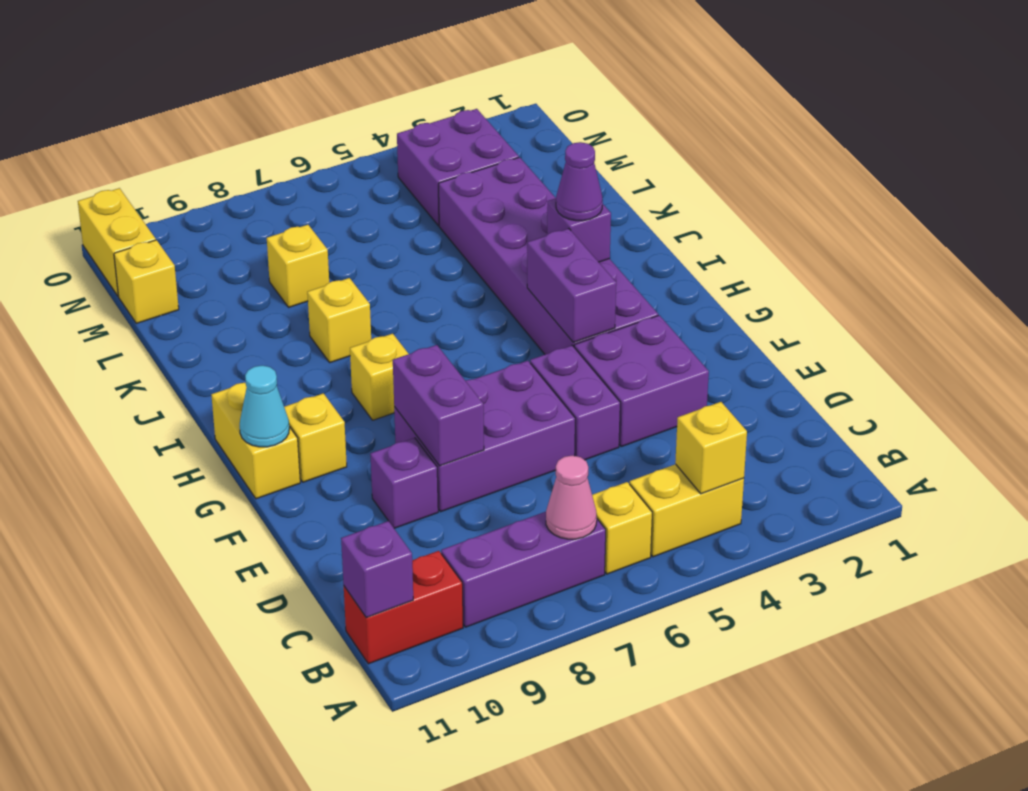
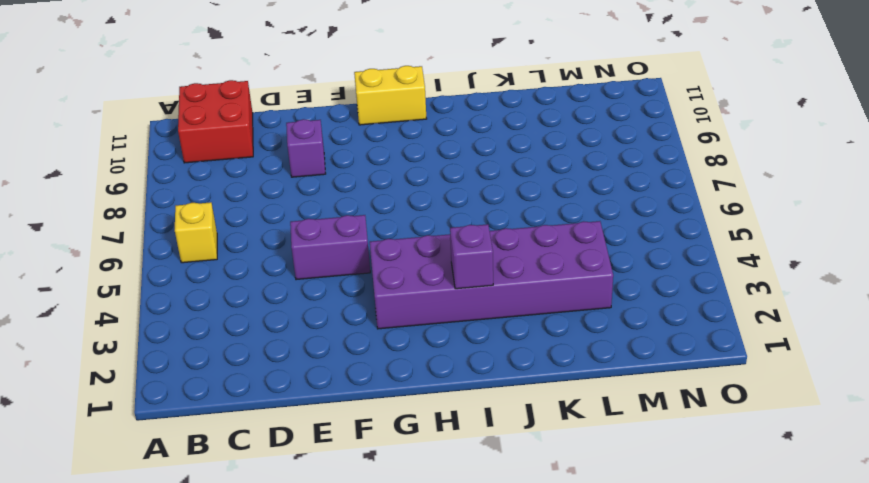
red 2x2 brick [178,80,253,163] -> red 1x2 brick [344,551,463,664]
none -> yellow 1x2 brick [630,464,744,557]
none -> purple 1x3 brick [441,512,606,627]
none -> purple 2x2 brick [574,315,709,447]

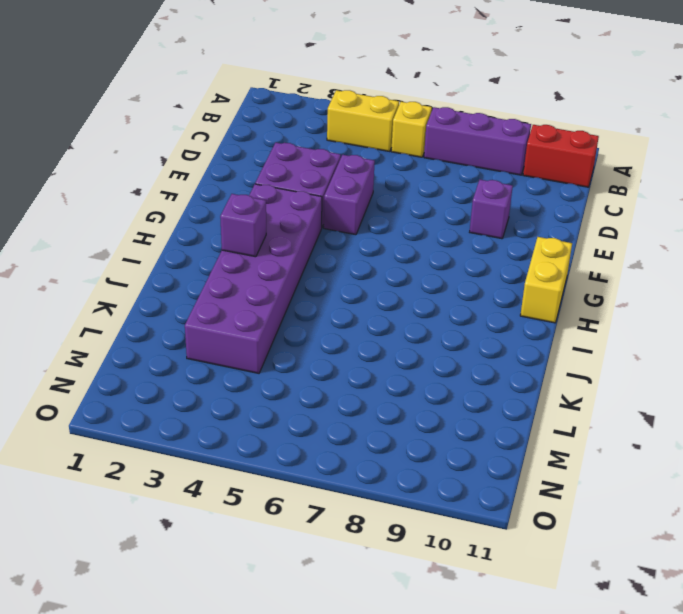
none -> purple 2x3 brick [394,361,575,512]
none -> yellow 1x1 brick [284,393,347,482]
none -> yellow 1x1 brick [350,334,408,420]

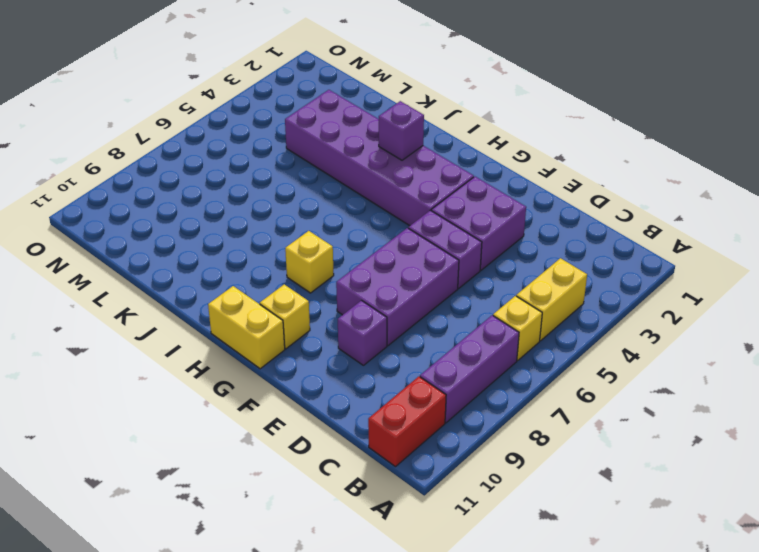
none -> yellow 1x1 brick [307,278,371,363]
none -> yellow 1x1 brick [267,225,329,307]
none -> purple 2x2 brick [397,109,519,226]

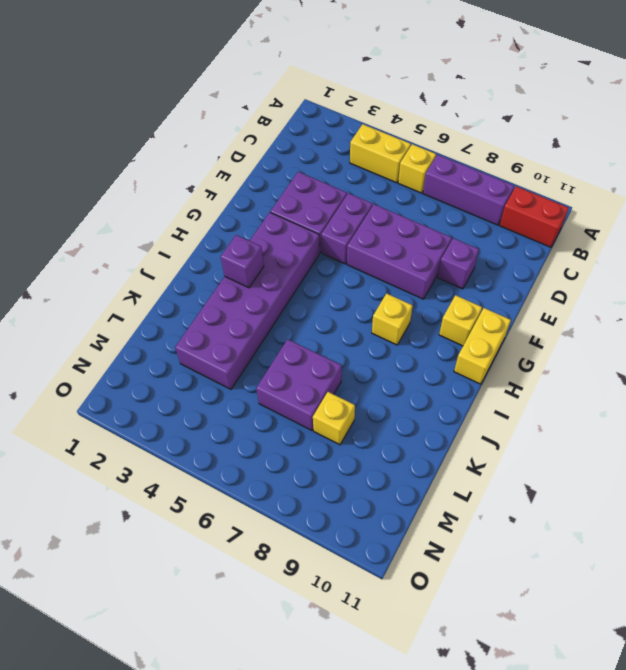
purple 2x2 brick [256,339,342,430] -> purple 2x2 brick moved to [397,109,519,226]
none -> yellow 1x1 brick [307,278,371,363]
none -> yellow 1x1 brick [114,240,179,323]
none -> yellow 1x2 brick [78,188,156,296]

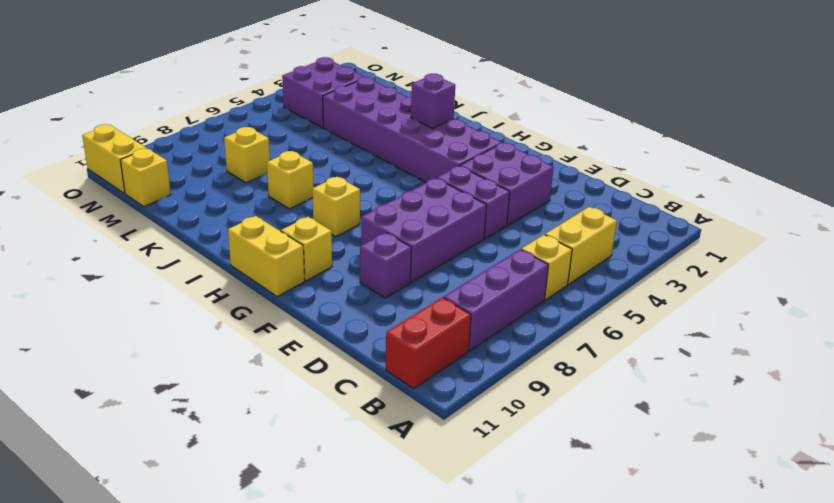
none -> yellow 1x1 brick [675,402,747,494]
none -> pink 1x1 cone [546,456,597,539]
none -> purple 1x1 brick [341,521,413,618]

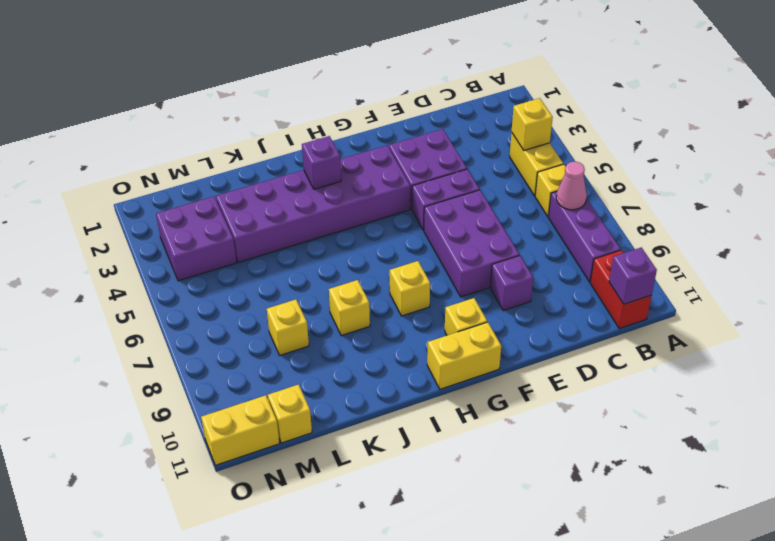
none -> purple 1x2 brick [393,345,484,466]
none -> purple 1x2 brick [527,229,616,342]
none -> cyan 1x1 cone [240,365,289,447]

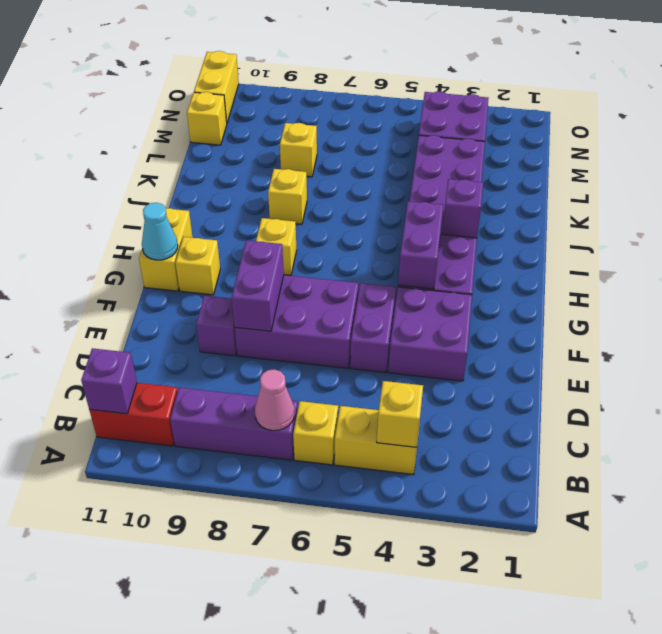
none -> purple 1x1 cone [556,142,603,221]

